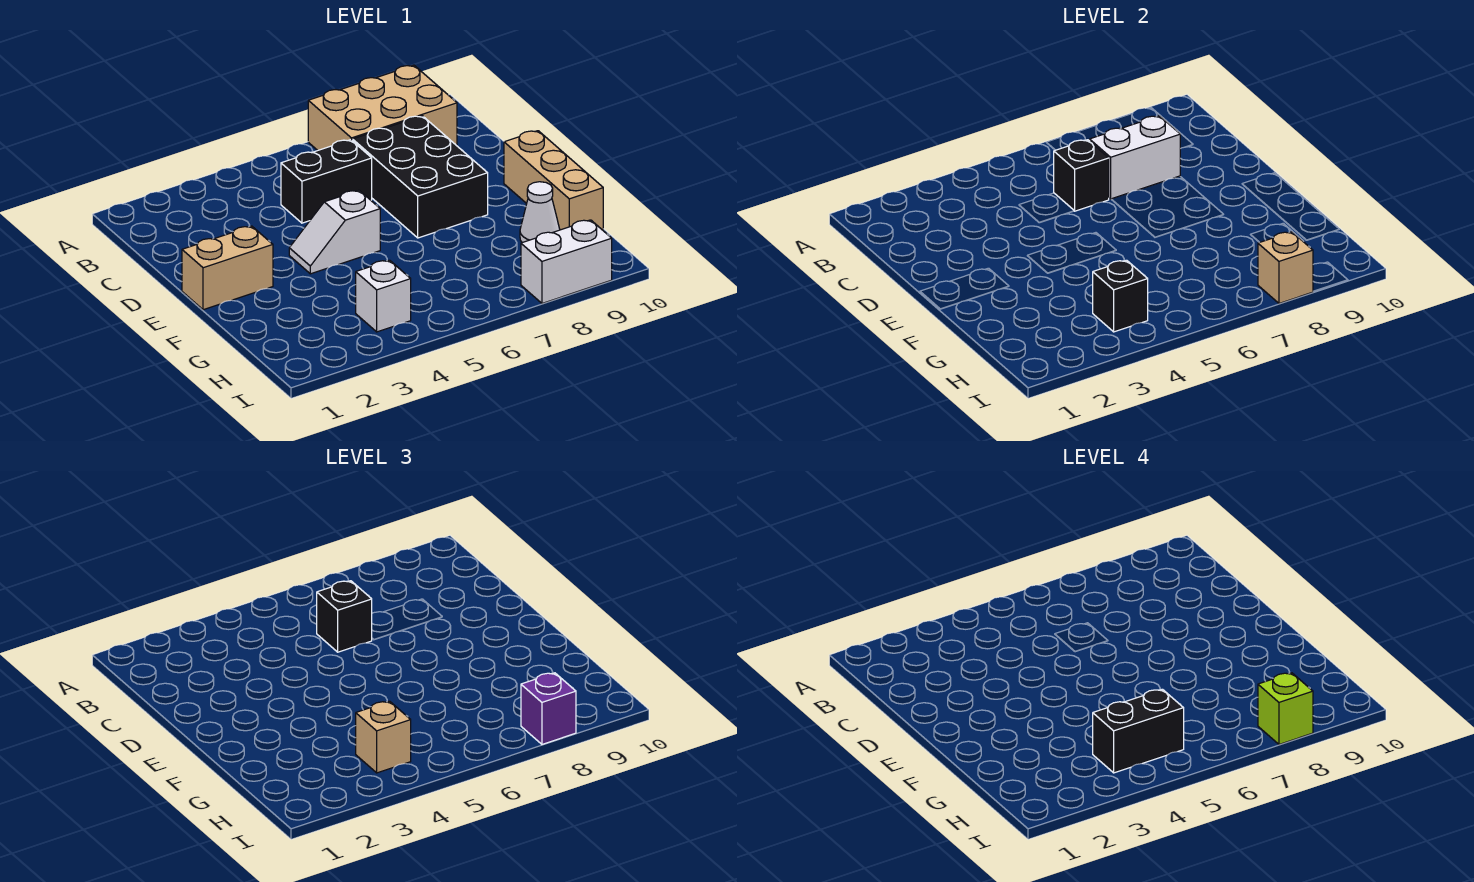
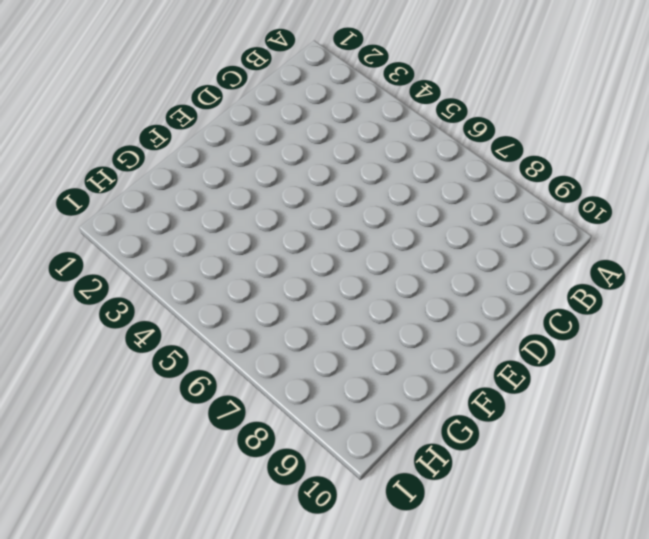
none -> tan 2x3 brick [308,65,457,150]
none -> black 1x2 brick [281,140,372,223]
none -> black 2x3 brick [353,116,488,238]

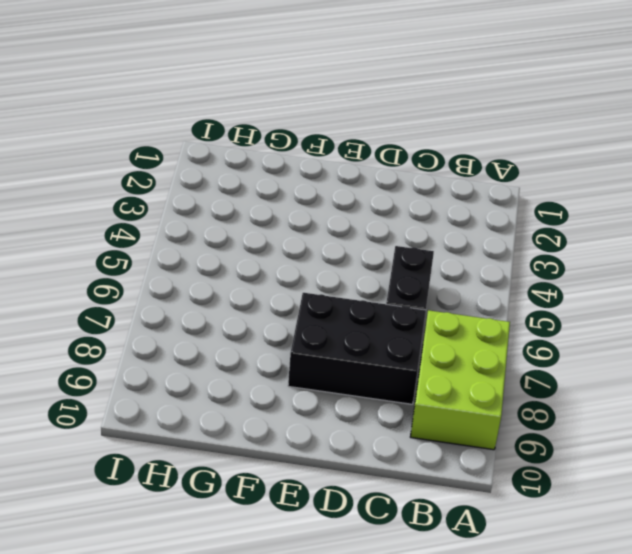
lime 2x3 brick [410,310,510,450] -> tan 2x3 brick [308,65,457,150]
none -> tan 1x2 brick [182,226,273,310]
none -> white 1x2 slope [289,190,380,274]
none -> tan 1x3 brick [504,131,603,230]

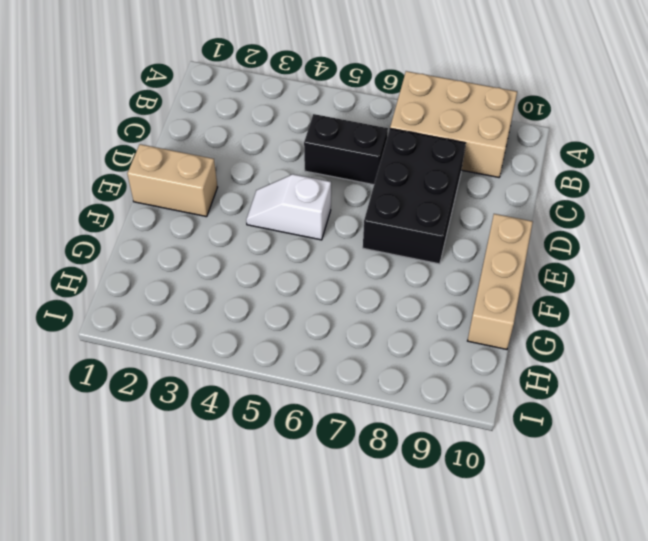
none -> white 1x1 cone [520,182,560,243]
none -> white 1x1 brick [356,260,411,332]
none -> white 1x2 brick [521,220,612,303]

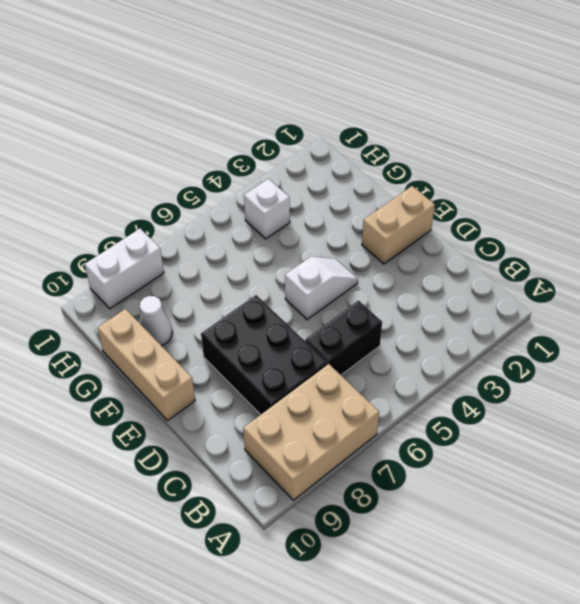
none -> black 1x1 brick [1054,140,1109,211]
none -> white 1x2 brick [1090,116,1180,199]
none -> black 1x1 brick [1093,260,1148,332]

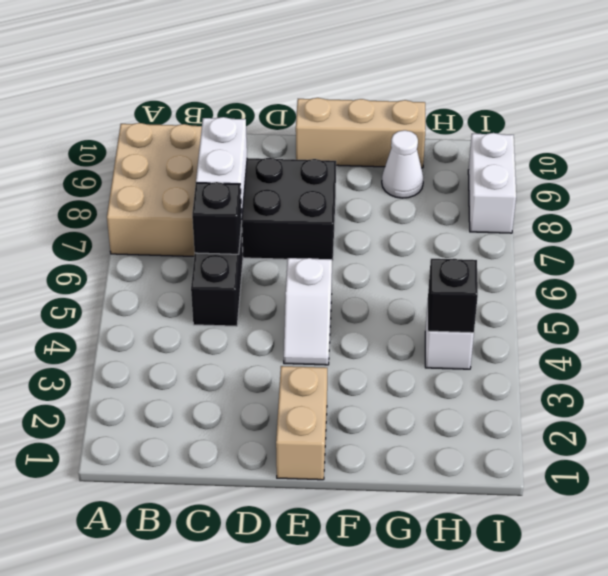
none -> tan 1x1 brick [1258,232,1313,303]
none -> black 1x1 brick [317,581,372,652]
none -> tan 1x1 brick [356,701,411,773]

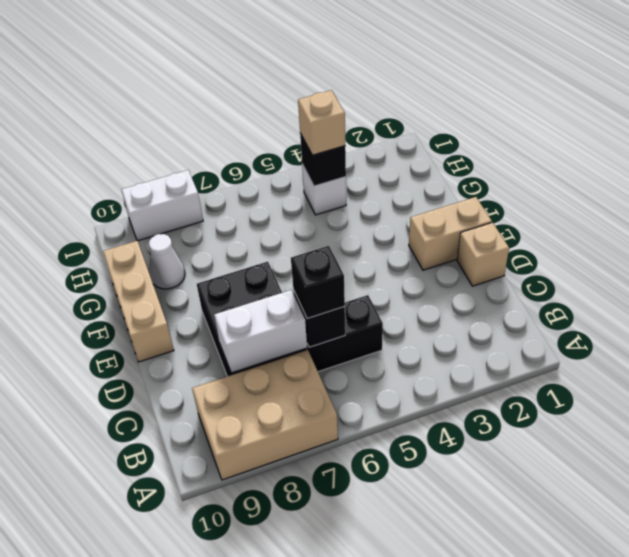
tan 1x1 brick [457,222,509,286] -> tan 1x1 brick moved to [1258,232,1313,303]
none -> white 1x2 slope [289,190,380,274]
none -> purple 1x1 brick [521,673,576,744]
none -> black 1x2 brick [1093,689,1184,773]

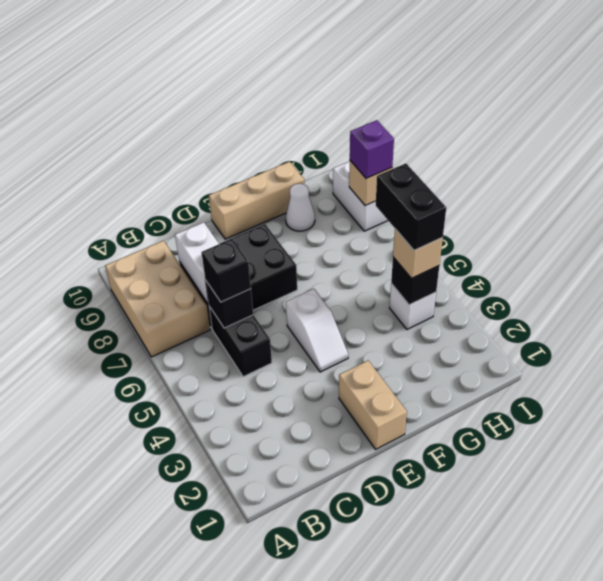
none -> lime 1x1 brick [1258,673,1313,744]

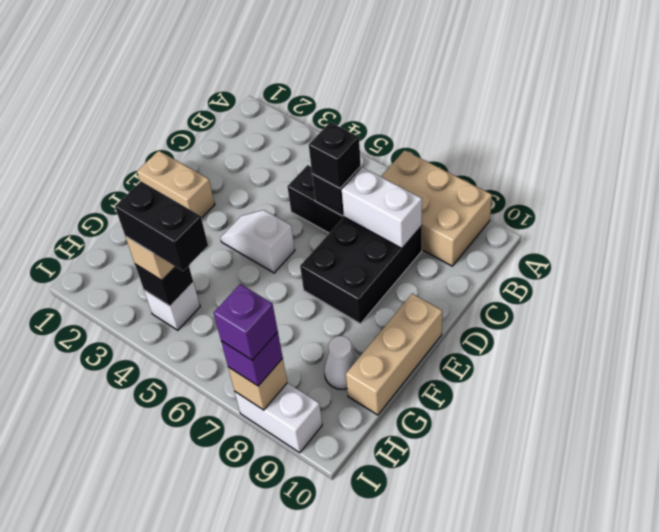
purple 1x1 brick [214,284,278,360] -> lime 1x1 brick [1258,673,1313,744]

